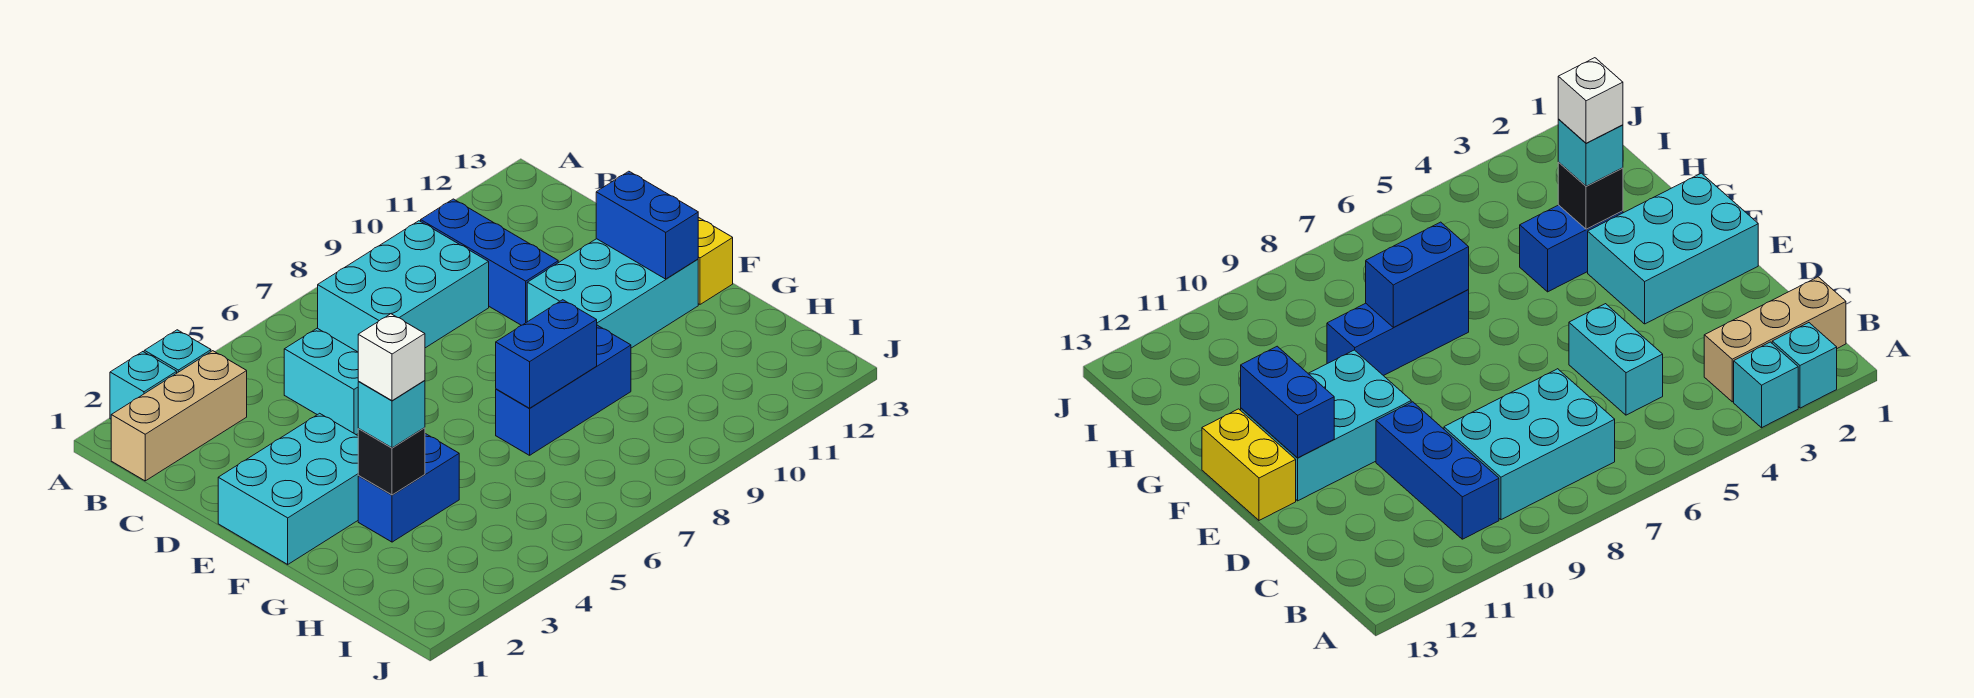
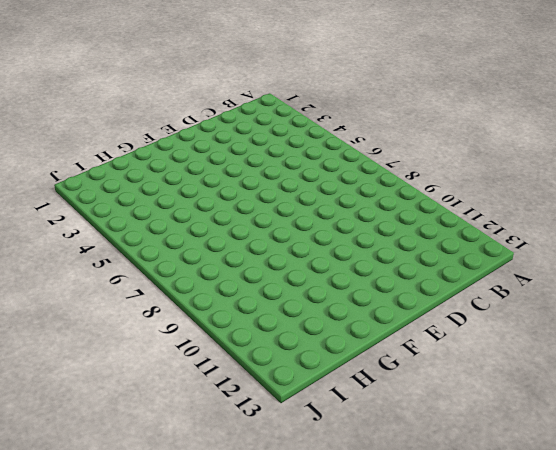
none -> cyan 1x1 brick [110,352,177,419]
none -> cyan 1x1 brick [144,330,211,373]
none -> tan 1x3 brick [111,351,247,481]

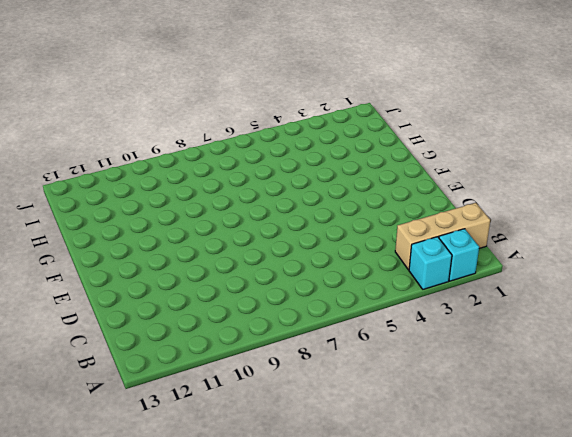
none -> cyan 2x3 brick [318,221,489,352]
none -> blue 1x3 brick [421,199,558,325]
none -> cyan 1x2 brick [284,328,359,435]

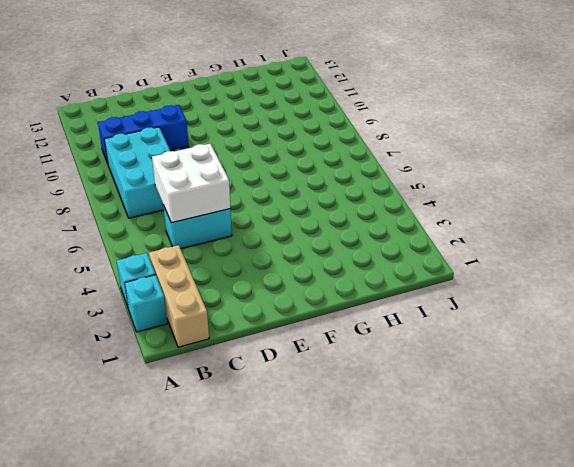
white 2x2 brick [152,143,231,223] -> none
none -> cyan 2x3 brick [218,413,359,564]
none -> cyan 2x3 brick [527,239,698,348]
none -> yellow 1x2 brick [698,217,733,304]

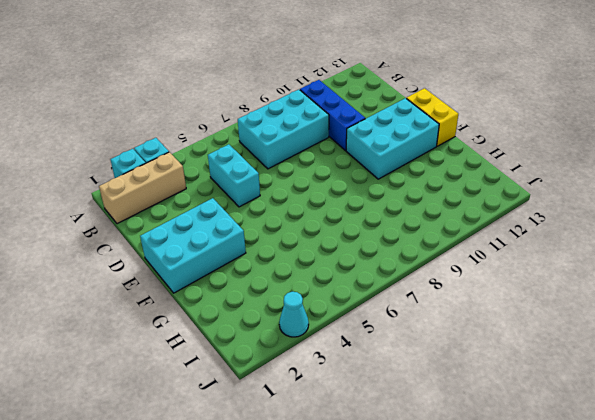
cyan 1x1 cone [279,292,309,337] -> none
none -> blue 1x2 brick [358,434,459,542]
none -> blue 1x3 brick [496,325,631,455]
none -> blue 1x2 brick [596,171,698,279]

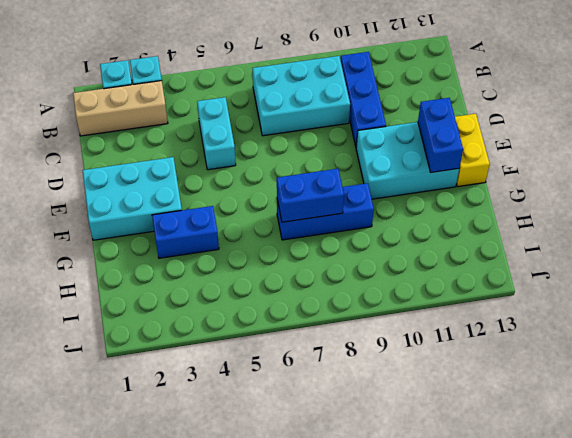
none -> black 1x1 brick [358,428,425,495]
none -> cyan 1x1 brick [358,381,425,448]
none -> white 1x1 brick [358,314,425,401]

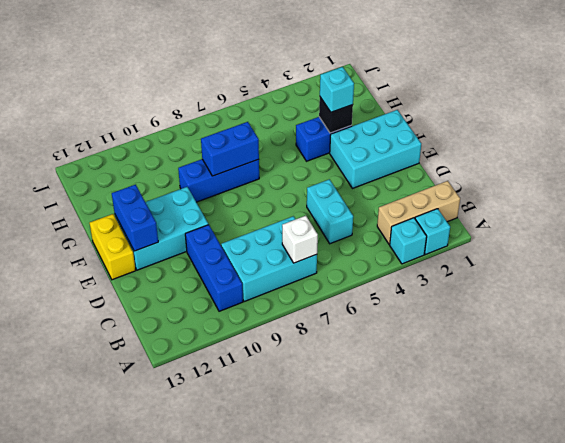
white 1x1 brick [282,216,318,263] -> white 1x1 brick moved to [358,314,425,401]

